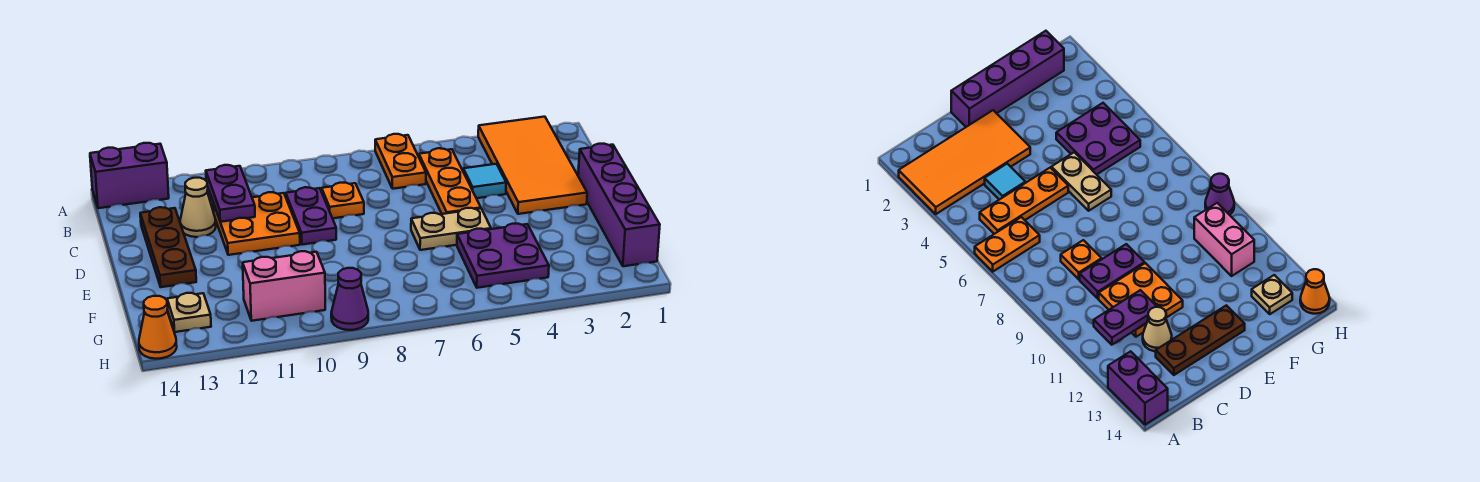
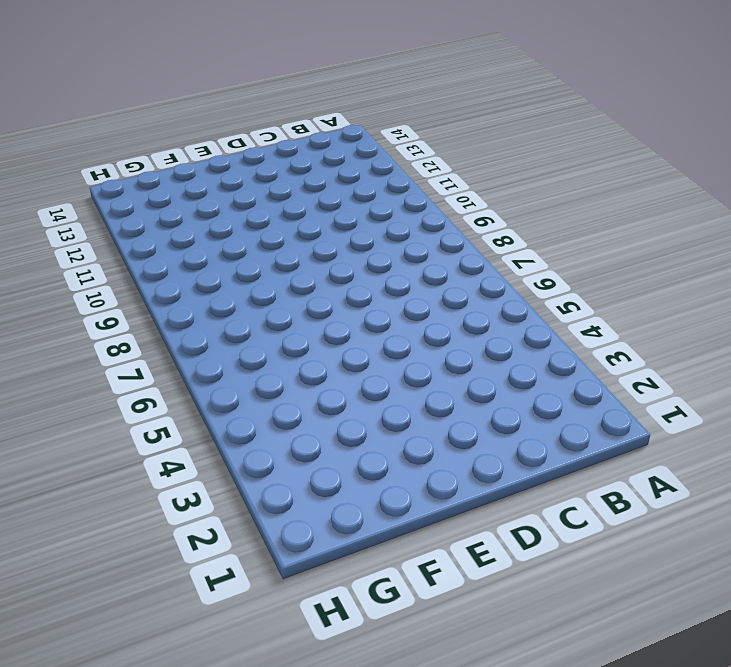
none -> orange 2x4 tile [478,117,587,214]
none -> orange 1x2 plate [375,134,426,189]
none -> purple 1x2 brick [90,143,169,208]

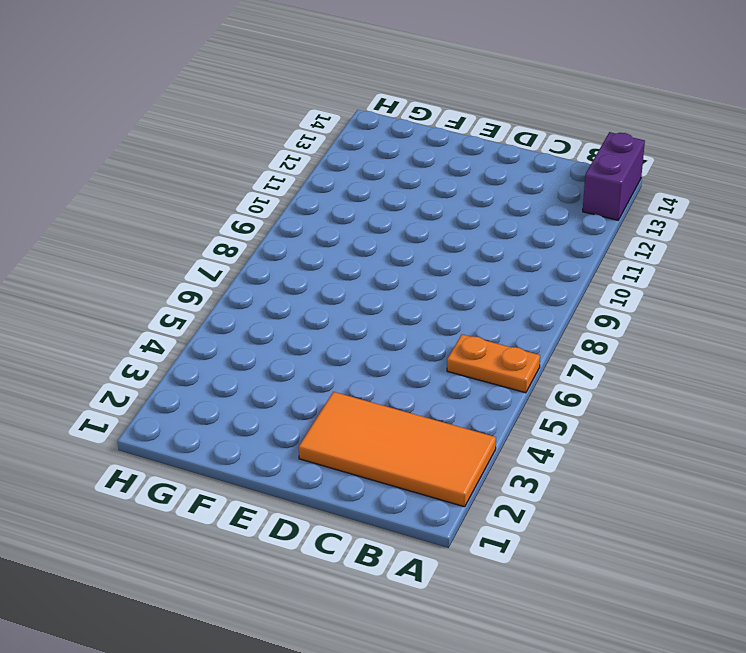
none -> orange 1x3 plate [419,148,481,214]
none -> cyan 1x1 tile [463,164,506,198]
none -> orange 1x1 plate [322,183,364,218]

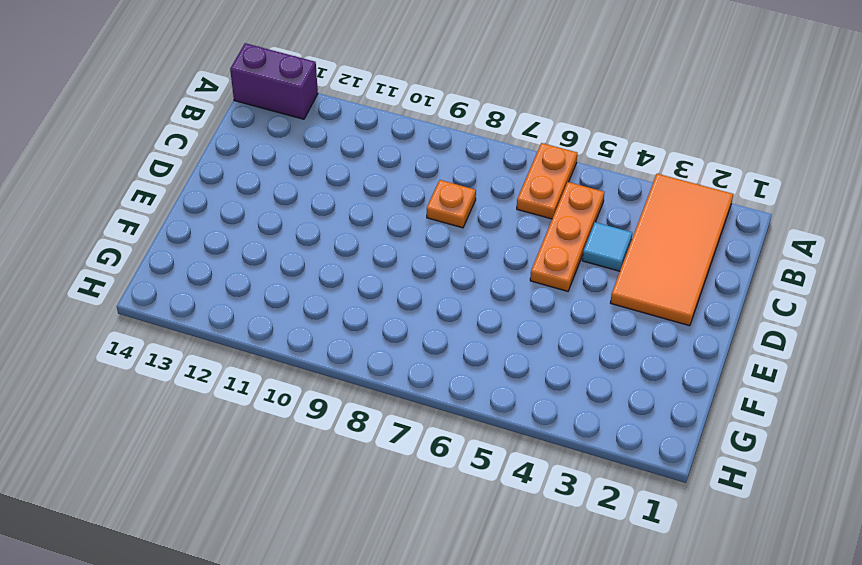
none -> purple 1x2 plate [286,187,336,245]
none -> orange 2x2 plate [213,192,300,255]
none -> tan 1x1 cone [180,178,216,237]

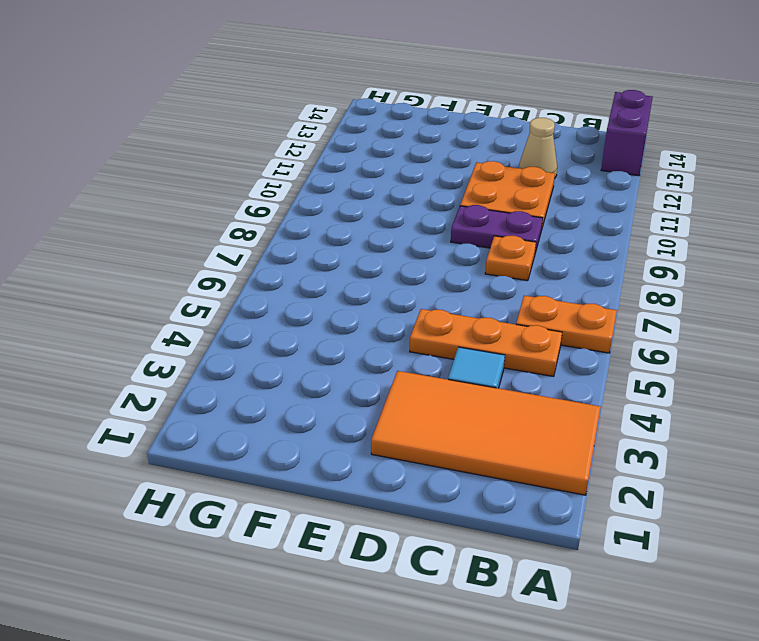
none -> brown 1x3 plate [140,207,196,287]
none -> purple 1x4 brick [578,144,660,266]
none -> tan 1x2 plate [411,208,491,250]

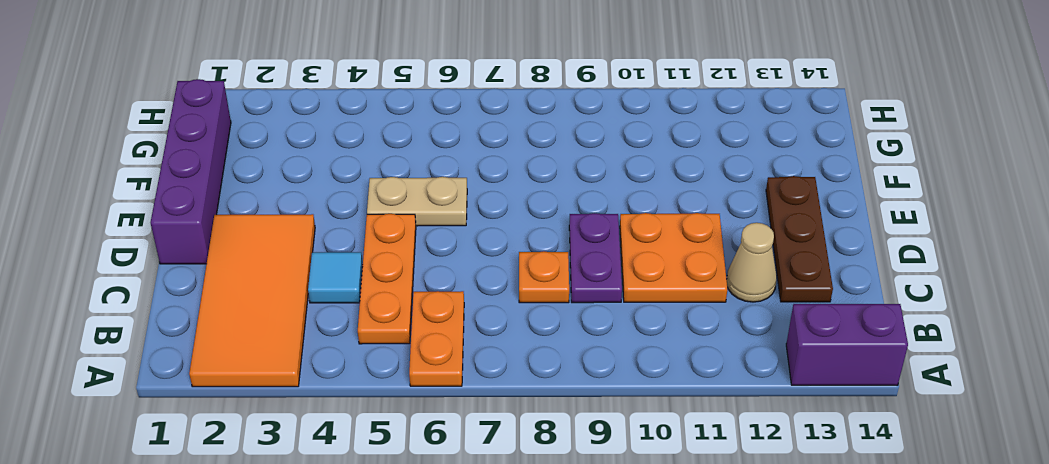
none -> purple 2x2 plate [457,223,549,288]
none -> pink 1x2 brick [243,251,325,321]
none -> tan 1x1 plate [167,293,211,332]

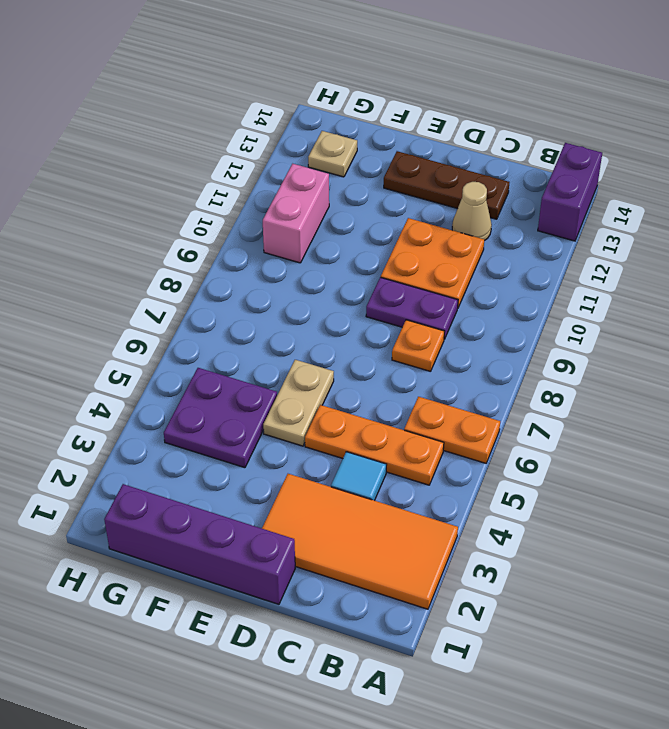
none -> purple 1x1 cone [331,268,368,330]
none -> orange 1x1 cone [139,296,177,359]
none -> purple 1x2 plate [206,165,255,222]

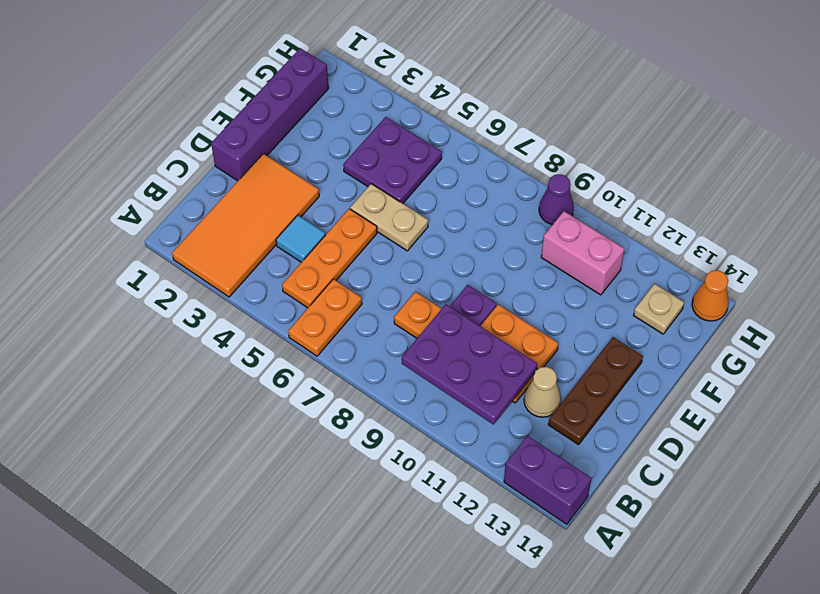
purple 2x3 plate [402,304,538,424] -> purple 1x2 plate [206,165,255,222]

